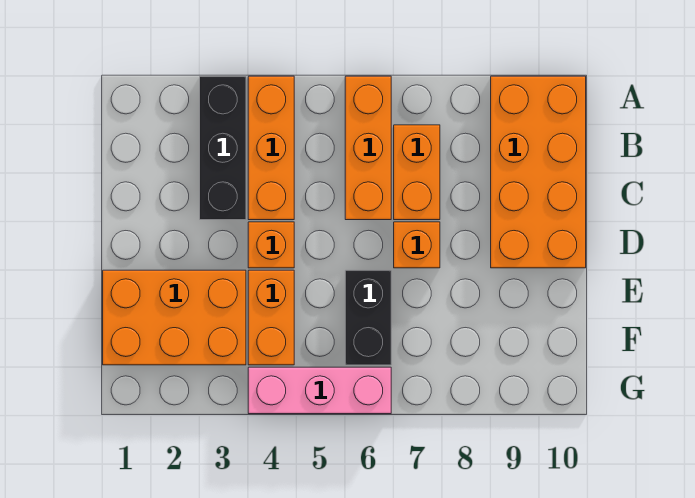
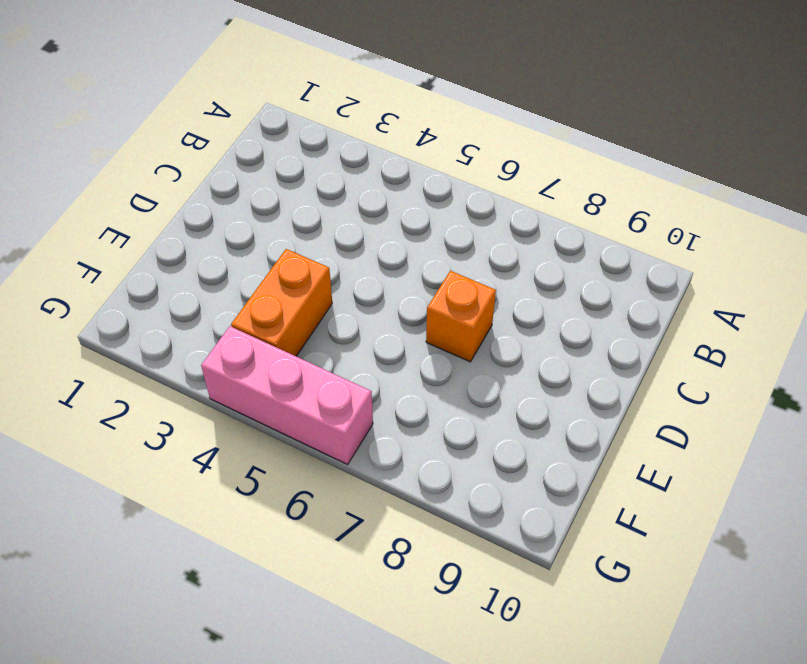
none -> black 1x3 brick [200,76,246,220]
none -> orange 1x3 brick [248,76,294,220]

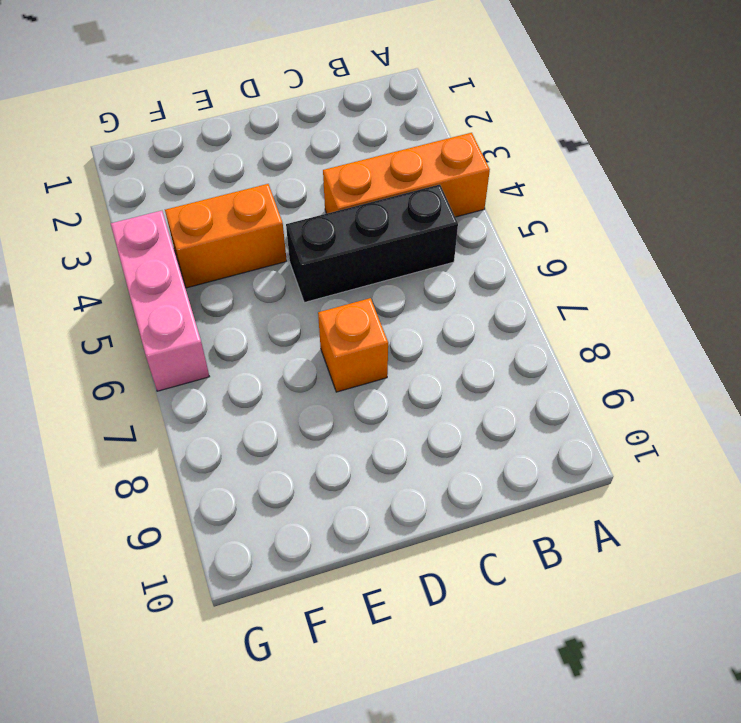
black 1x3 brick [286,185,458,303] -> black 1x3 brick moved to [200,76,246,220]
none -> orange 1x3 brick [345,76,391,220]
none -> orange 2x4 brick [491,76,586,268]

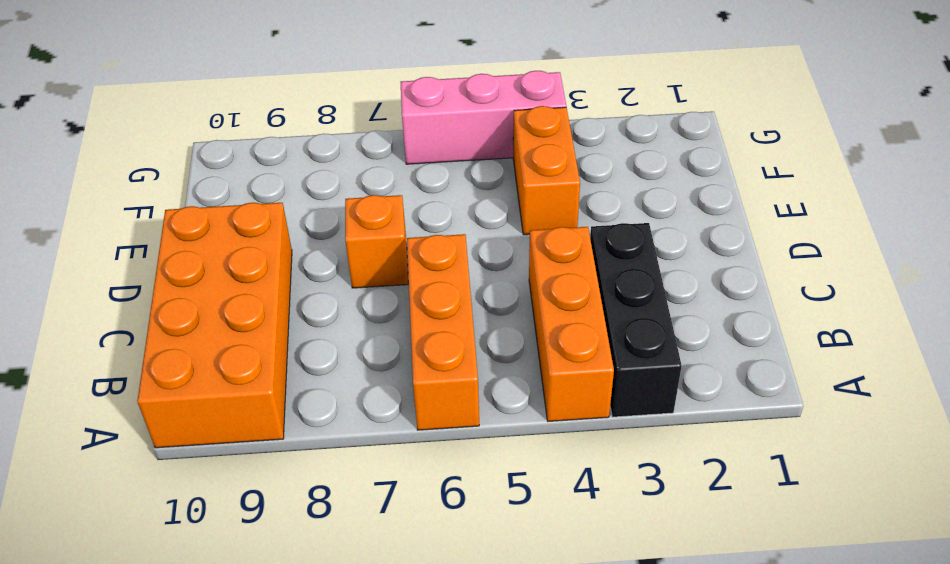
none -> orange 1x2 brick [394,125,440,220]
none -> orange 1x1 brick [248,222,294,268]

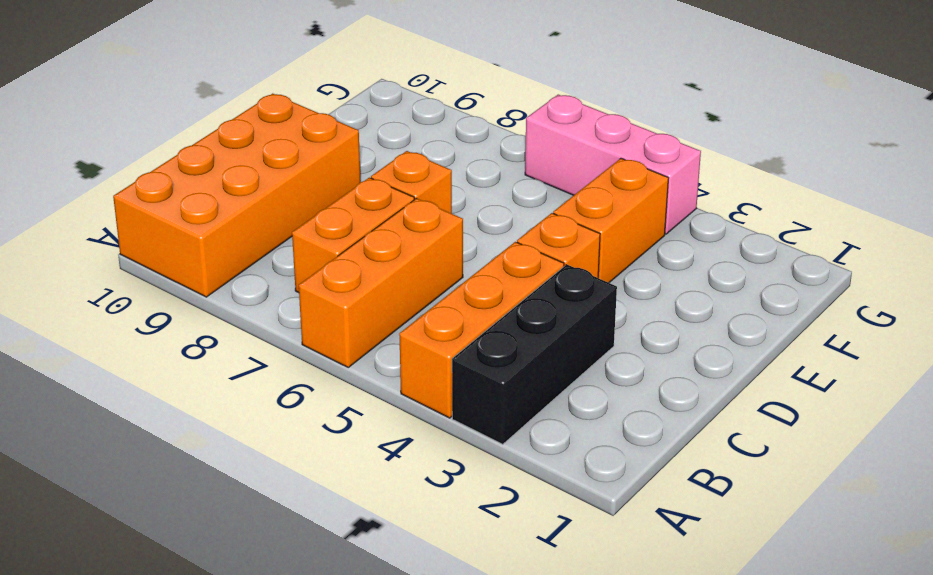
none -> orange 2x3 brick [103,270,246,365]
none -> black 1x2 brick [345,270,391,365]

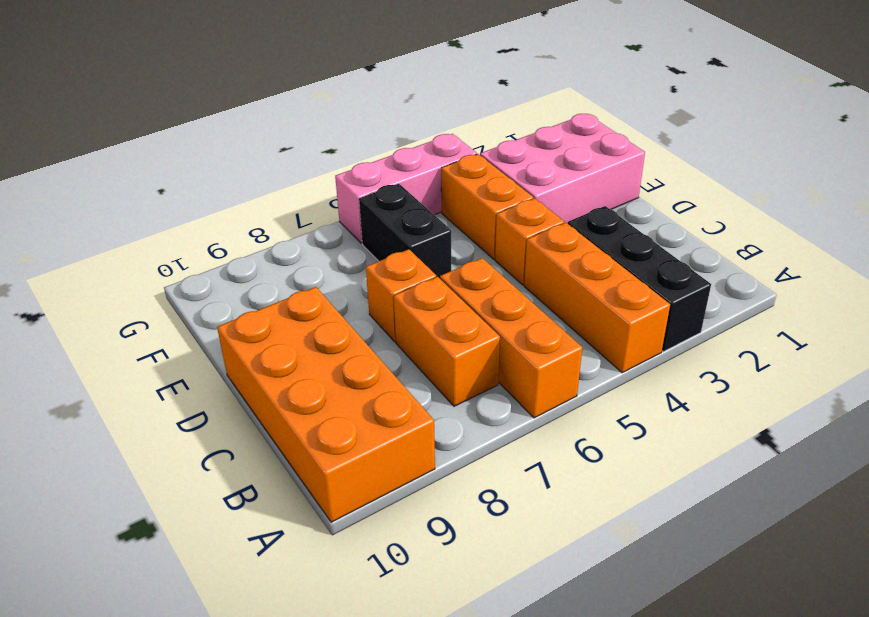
pink 2x3 brick [480,114,645,224] -> orange 2x3 brick [103,270,246,365]

